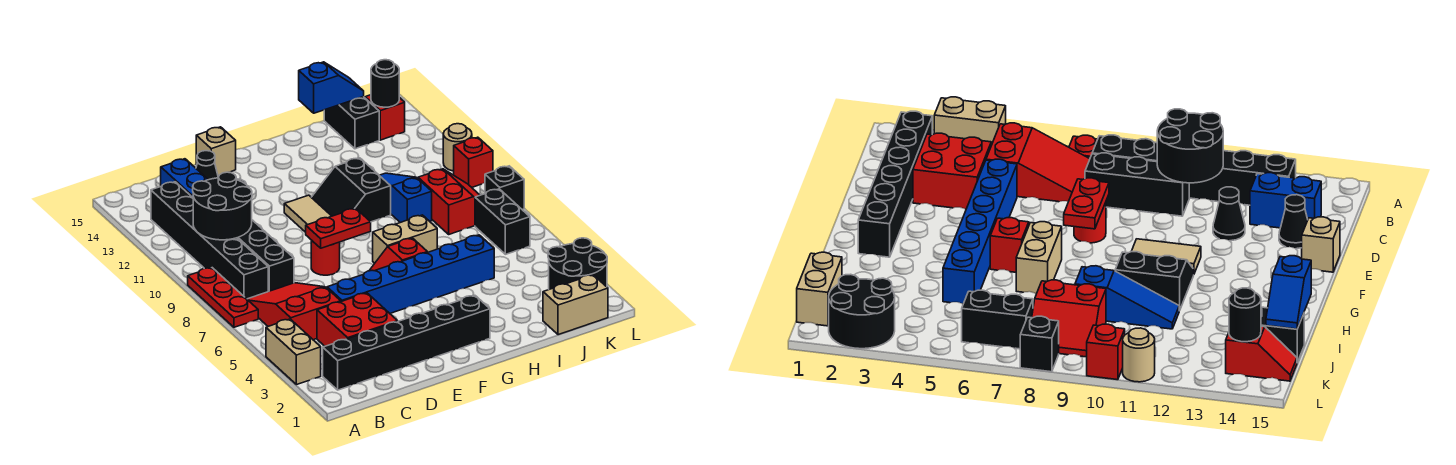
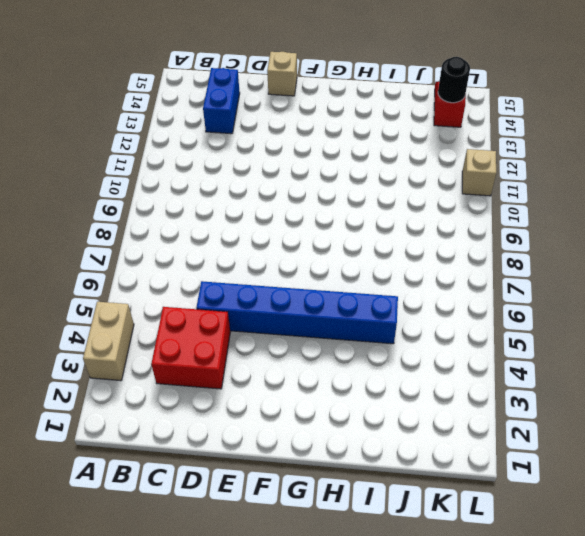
tan 1x1 brick [462,149,496,196] -> tan 1x1 round brick [443,124,472,171]
none -> red 1x3 plate [188,268,258,327]
none -> black 1x6 brick [323,295,490,390]
none -> red 2x3 slope [247,283,341,340]
none -> black 1x6 brick [151,182,268,299]

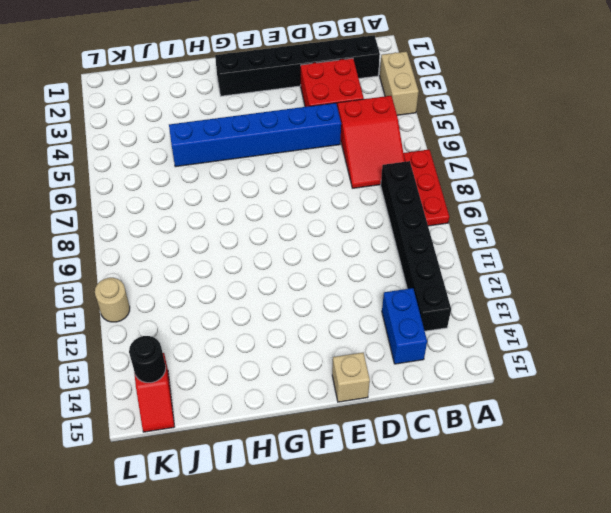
none -> black 1x3 brick [237,220,294,292]
none -> black 1x1 cone [1213,187,1245,241]
none -> black 1x1 cone [196,151,218,180]
none -> red 1x1 round brick [311,240,340,275]

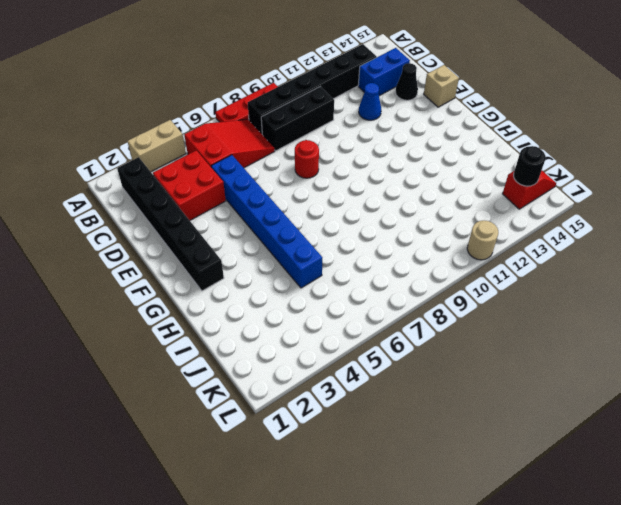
blue 1x1 cone [359,83,381,120] -> black 1x1 cone [1213,187,1245,241]
none -> red 1x2 slope [369,238,427,271]
none -> tan 1x2 tile [284,195,331,232]
none -> tan 1x2 brick [373,215,437,263]
none -> black 2x2 slope [311,158,391,222]

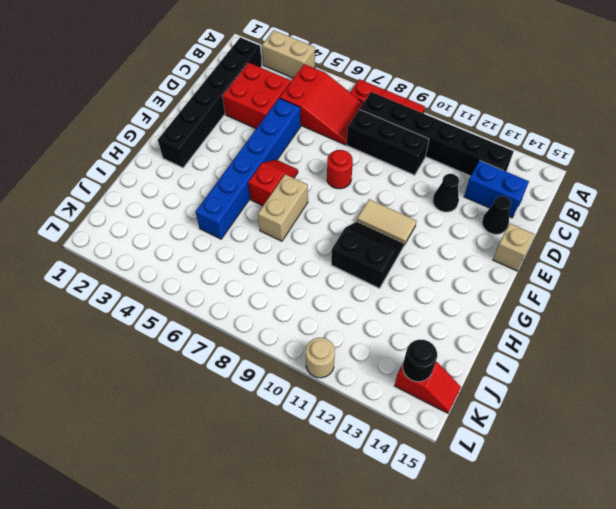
none -> blue 1x3 slope [379,173,432,223]
none -> tan 1x2 brick [543,275,608,335]
none -> red 2x2 slope [418,169,480,234]
none -> black 1x2 brick [324,97,379,149]

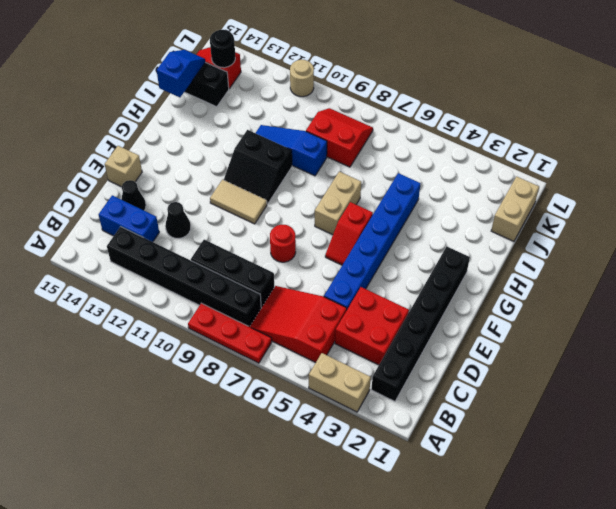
none -> black 2x2 round brick [548,238,607,289]
none -> black 1x2 brick [475,189,530,254]
none -> black 1x1 brick [485,166,524,210]
none -> red 1x1 brick [454,137,493,187]

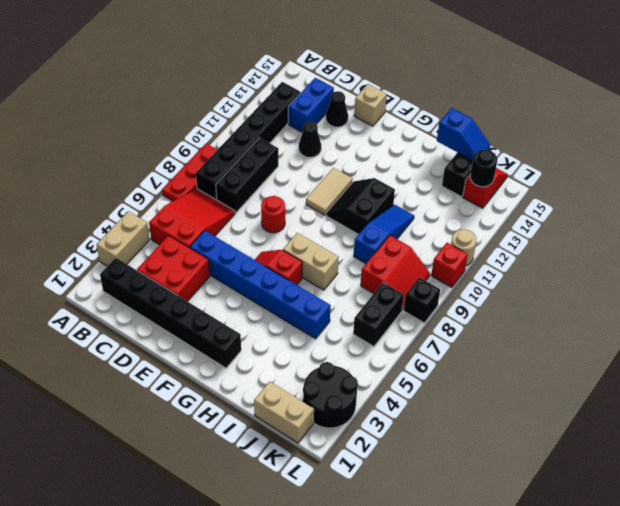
none -> black 2x2 round brick [193,172,252,240]
none -> red 1x2 plate [306,208,371,248]

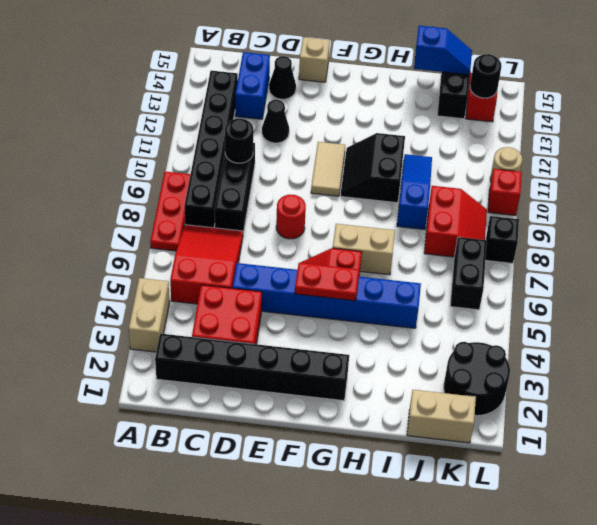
black 1x1 round brick [225,119,254,163] -> black 2x2 round brick [193,172,252,240]
red 1x2 plate [295,263,359,301] -> red 1x2 plate moved to [306,208,371,248]

